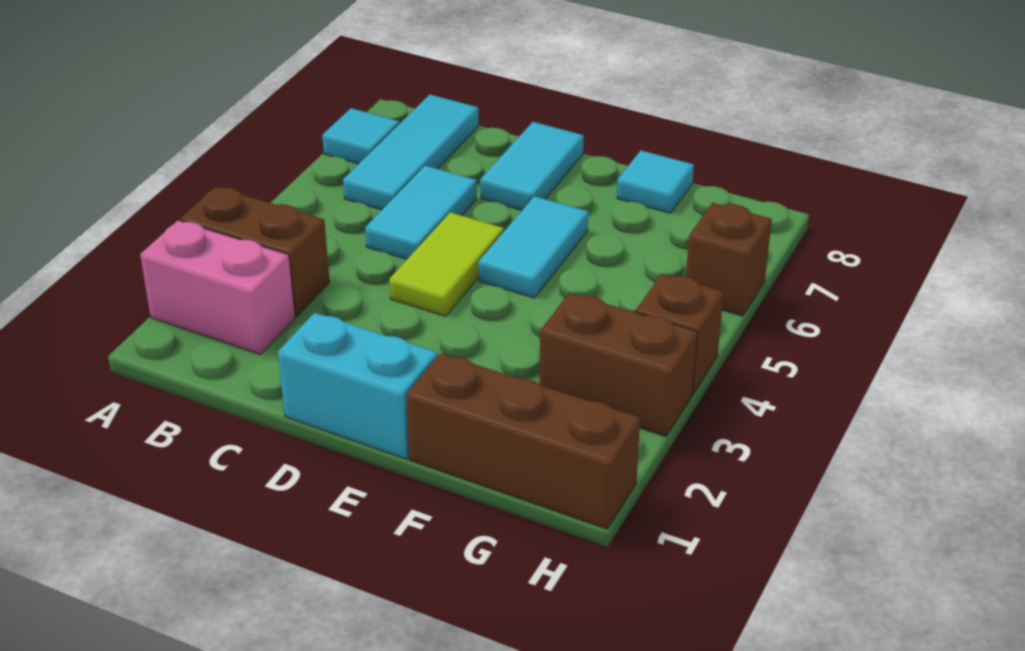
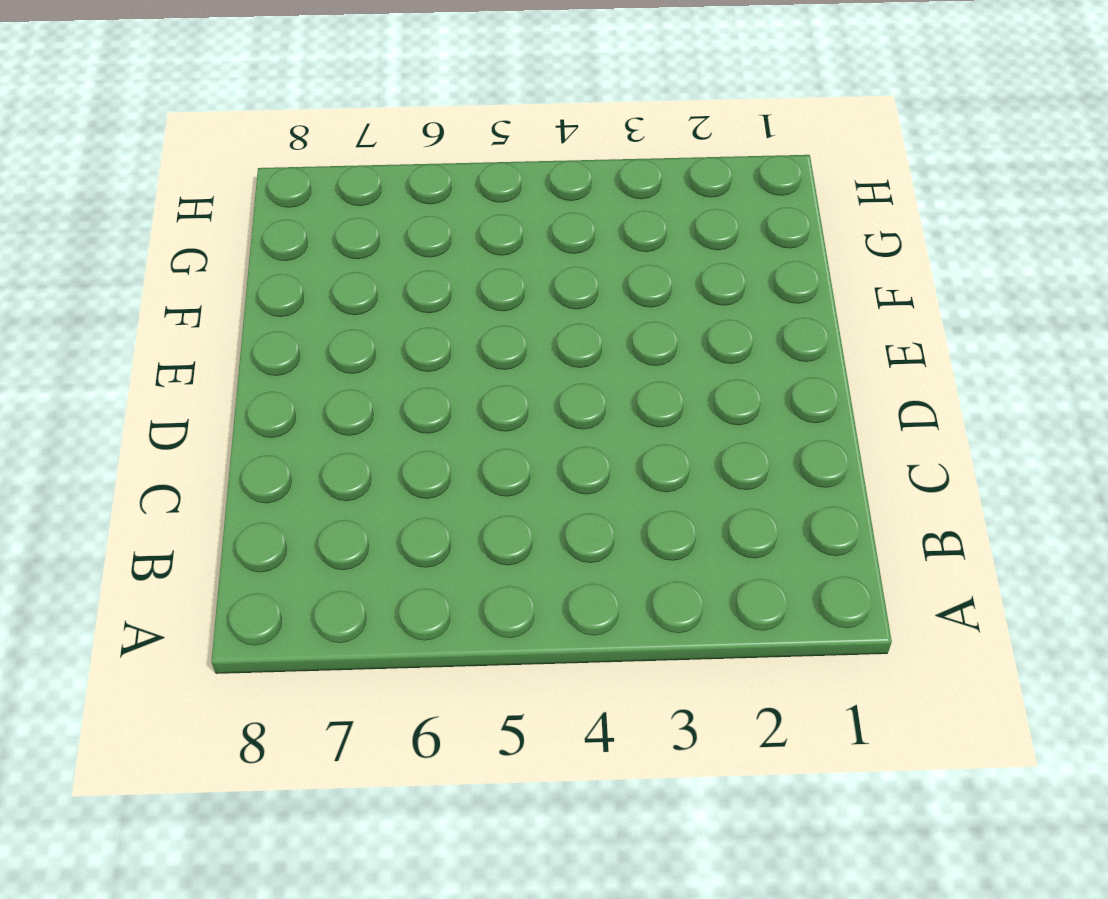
none -> pink 1x2 brick [140,220,295,354]
none -> brown 1x2 brick [180,187,330,317]
none -> cyan 1x1 tile [322,108,399,164]

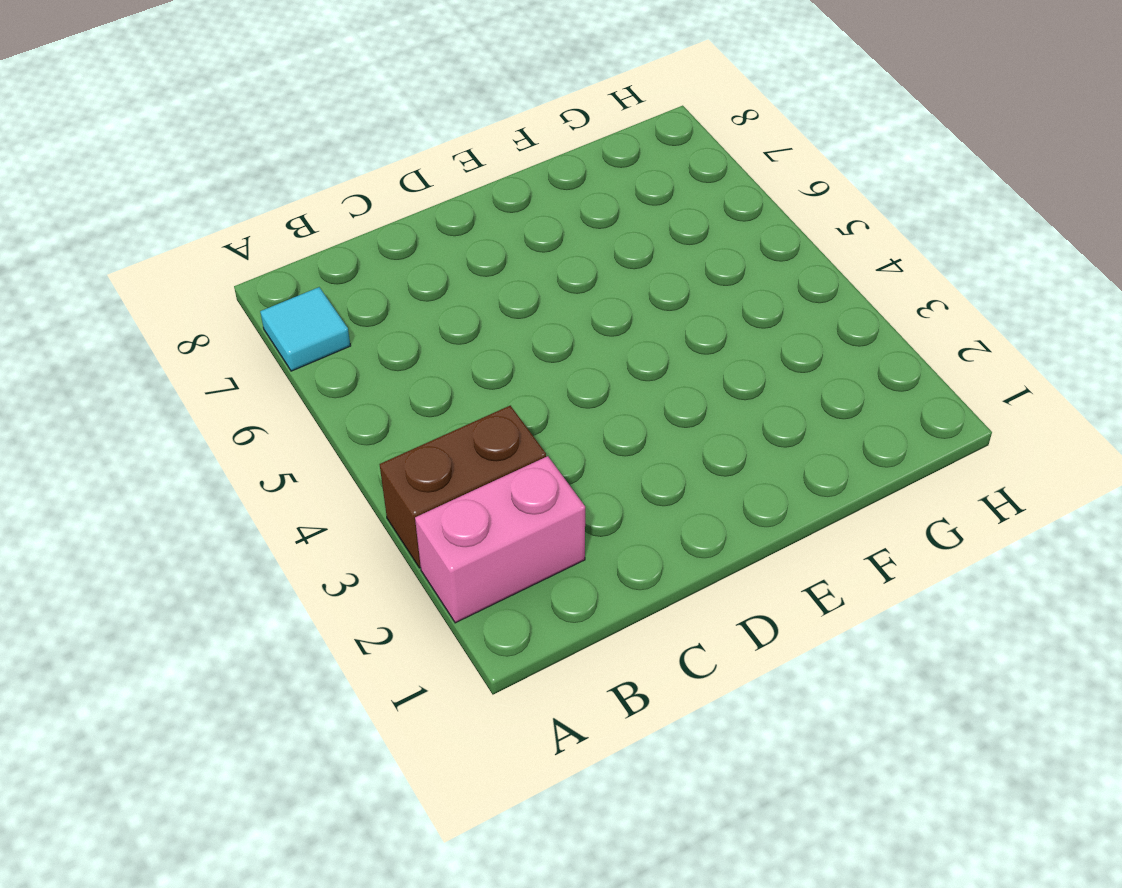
none -> cyan 1x3 tile [343,95,478,210]
none -> cyan 1x2 tile [365,166,477,259]
none -> cyan 1x2 brick [278,313,437,459]

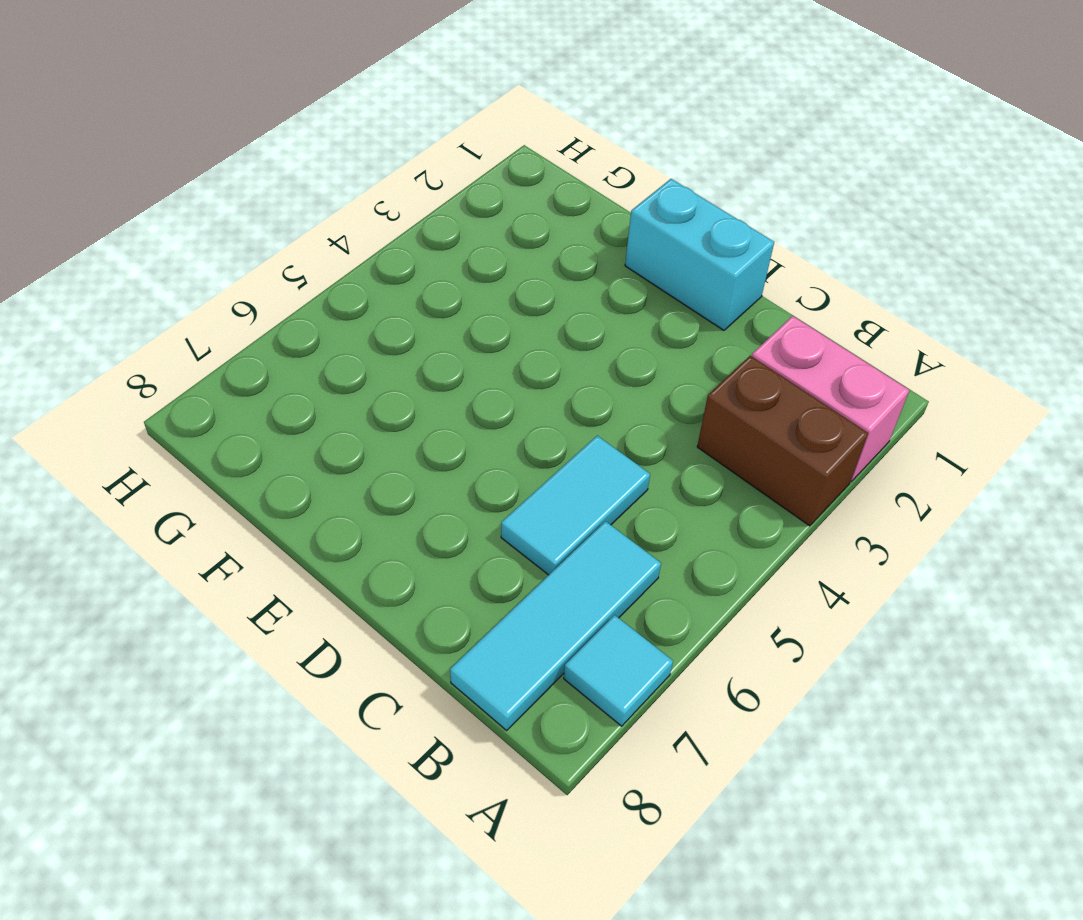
none -> lime 1x2 tile [389,212,504,316]
none -> cyan 1x2 tile [480,122,584,210]
none -> cyan 1x2 tile [479,196,588,298]

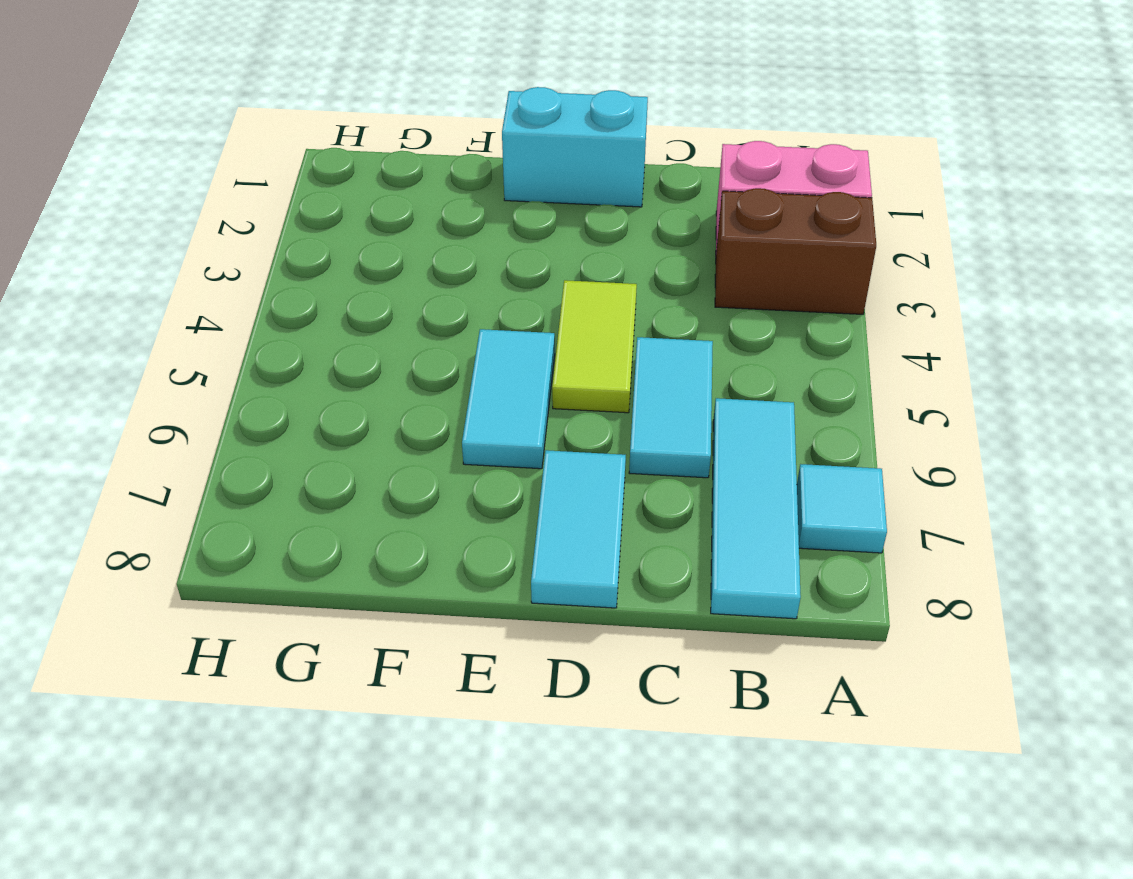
none -> brown 1x3 brick [406,353,640,529]
none -> cyan 1x1 tile [617,150,694,213]
none -> brown 1x2 brick [539,293,697,436]

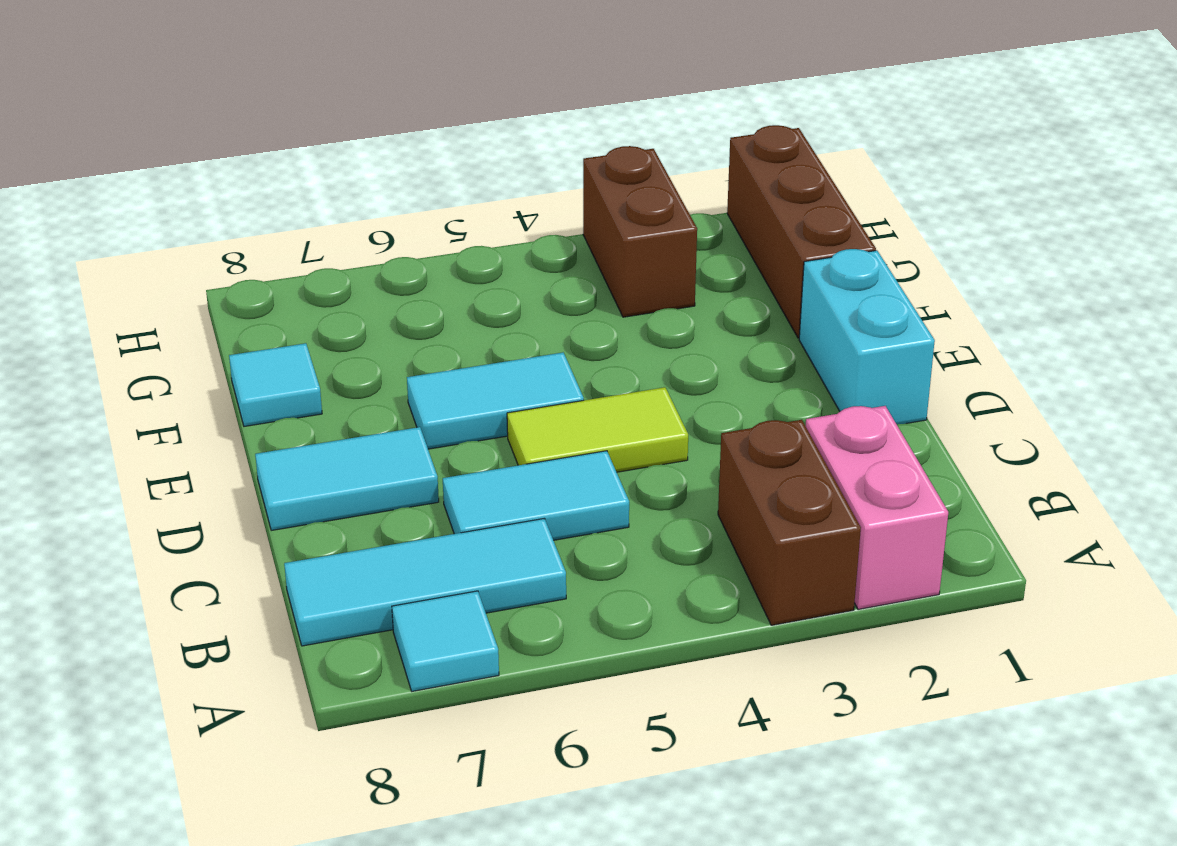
none -> brown 1x1 brick [635,274,724,394]
none -> brown 1x1 brick [686,203,772,316]

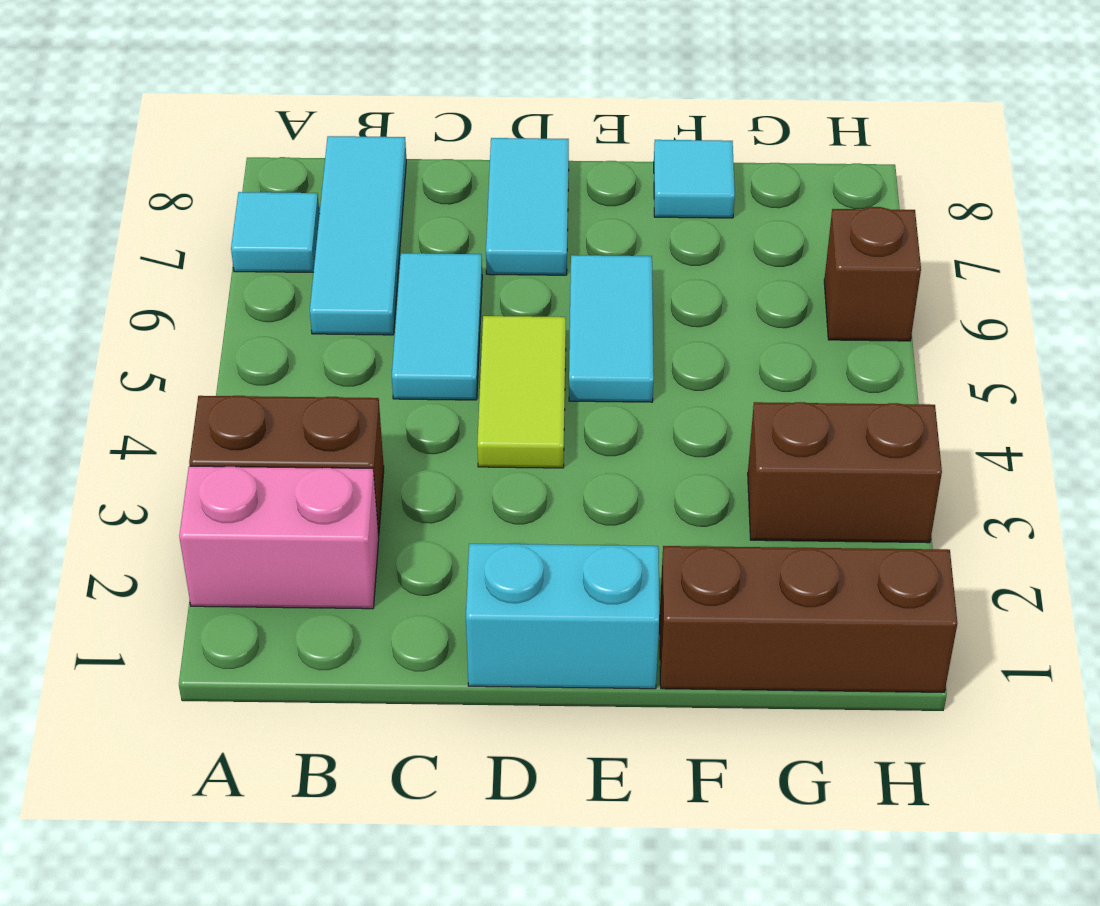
none -> brown 1x1 brick [635,274,724,394]

